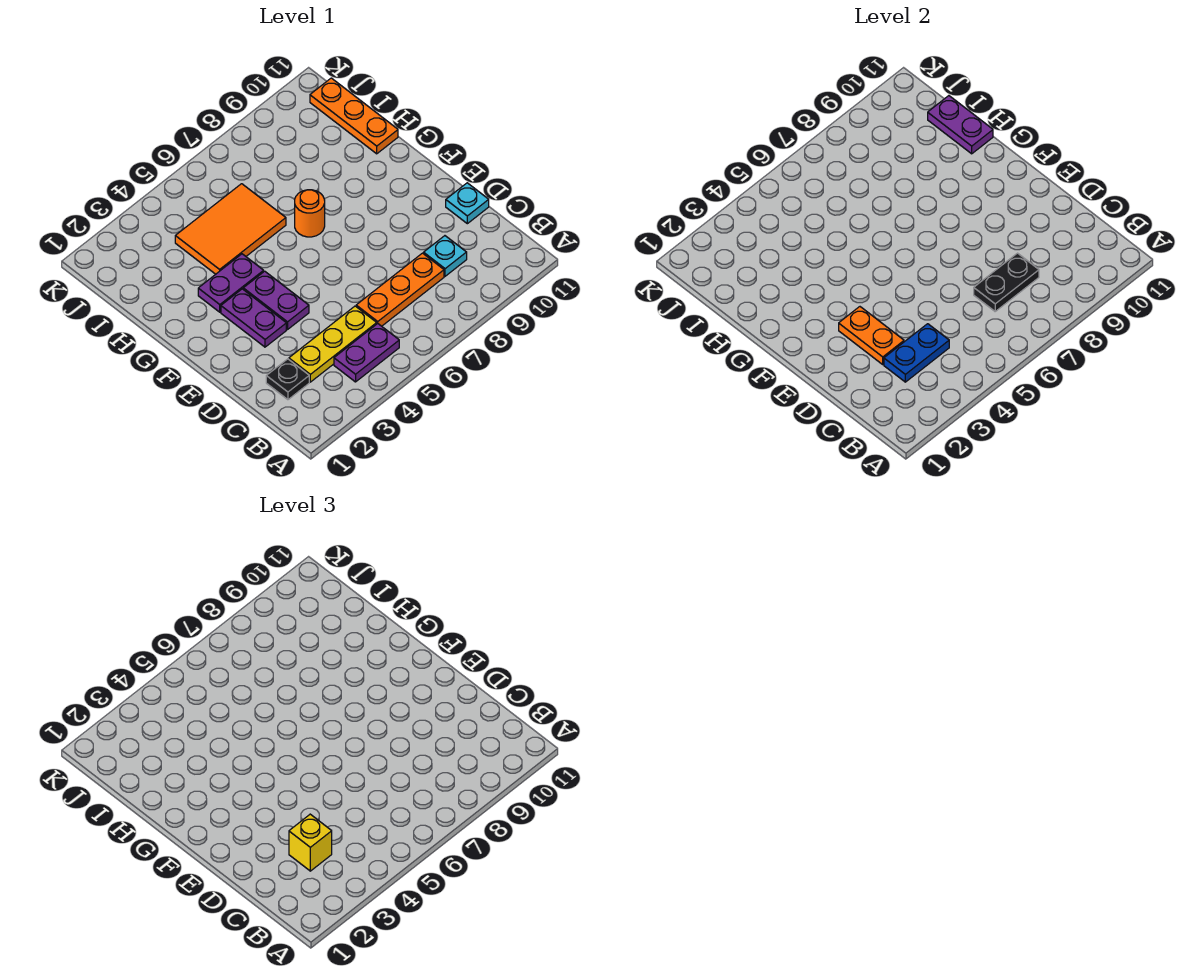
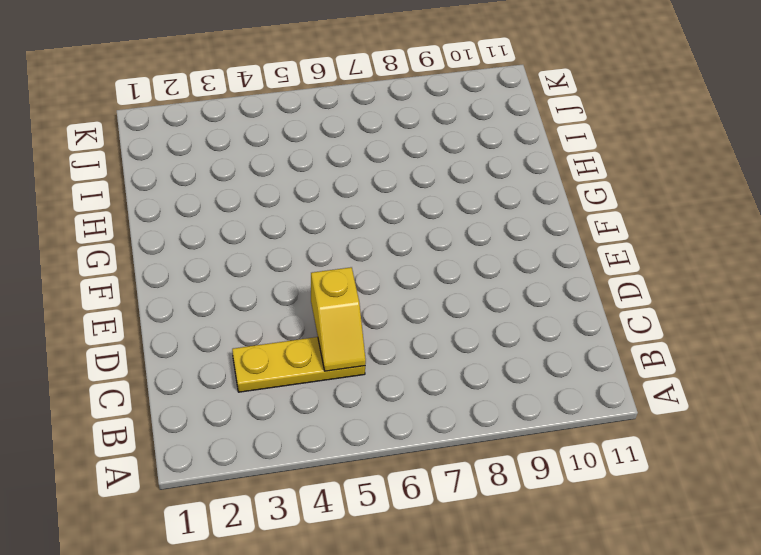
yellow 1x2 slope [311,267,366,371] -> none
none -> purple 1x2 plate [334,324,399,382]
none -> black 1x1 plate [266,359,309,400]
none -> orange 1x3 plate [356,253,444,326]

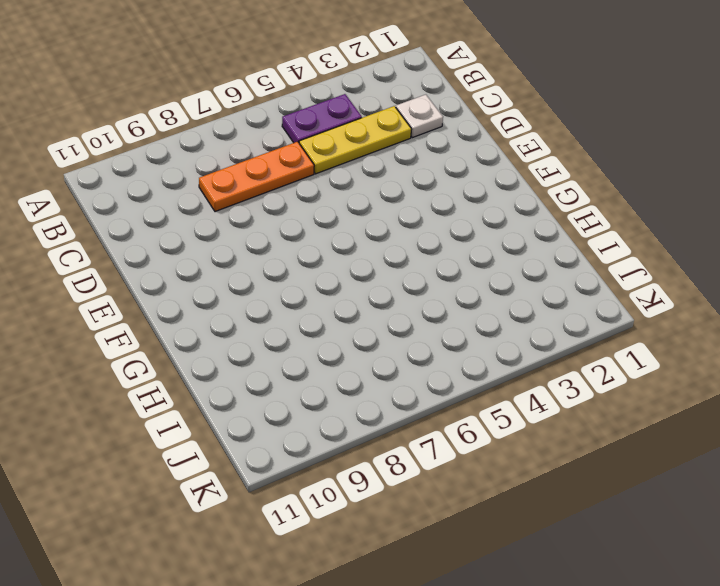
white 1x1 plate [396,95,443,138] -> black 1x1 plate [266,359,309,400]
none -> cyan 1x1 plate [424,236,467,276]
none -> cyan 1x1 plate [446,183,489,224]
none -> purple 1x2 plate [221,289,286,347]

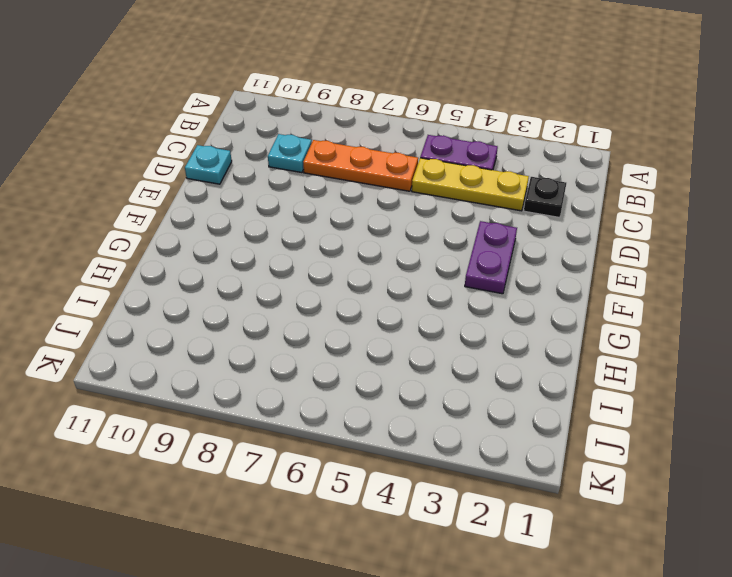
none -> purple 1x2 plate [243,271,309,329]
none -> purple 1x2 plate [198,254,264,312]
none -> orange 1x1 round brick [295,190,325,237]

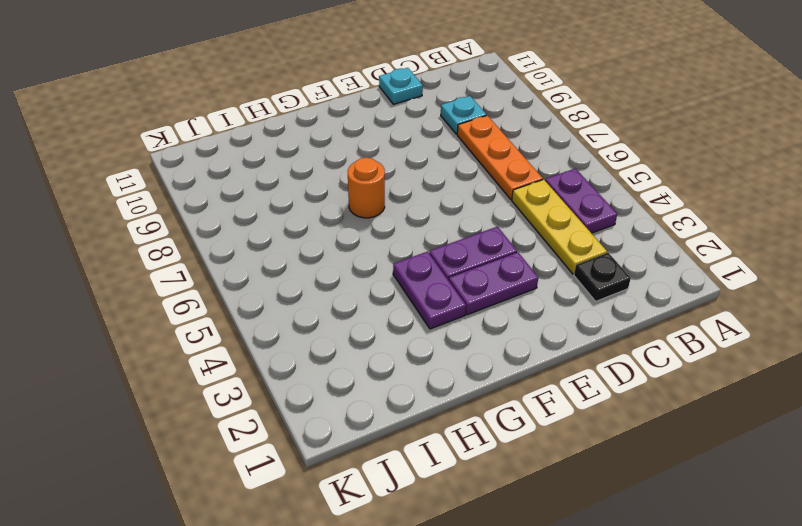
none -> orange 2x3 tile [175,184,286,274]
none -> orange 1x3 plate [310,78,398,154]
none -> blue 1x2 plate [884,324,949,382]

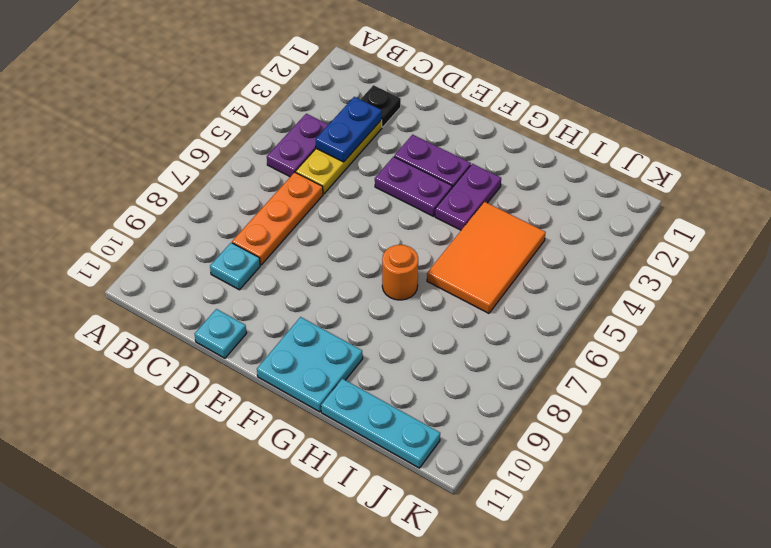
cyan 2x2 plate [257,317,363,412] -> none
cyan 1x3 plate [321,379,440,468] -> orange 1x3 plate [310,78,398,154]
none -> black 1x2 plate [974,253,1039,311]
none -> orange 1x2 plate [839,307,904,364]
none -> purple 1x2 plate [928,96,993,154]

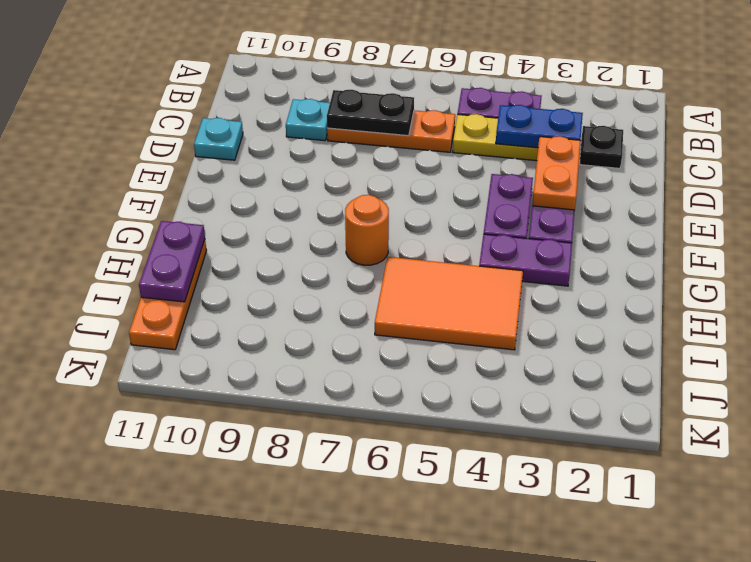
none -> yellow 1x1 brick [289,814,332,871]

